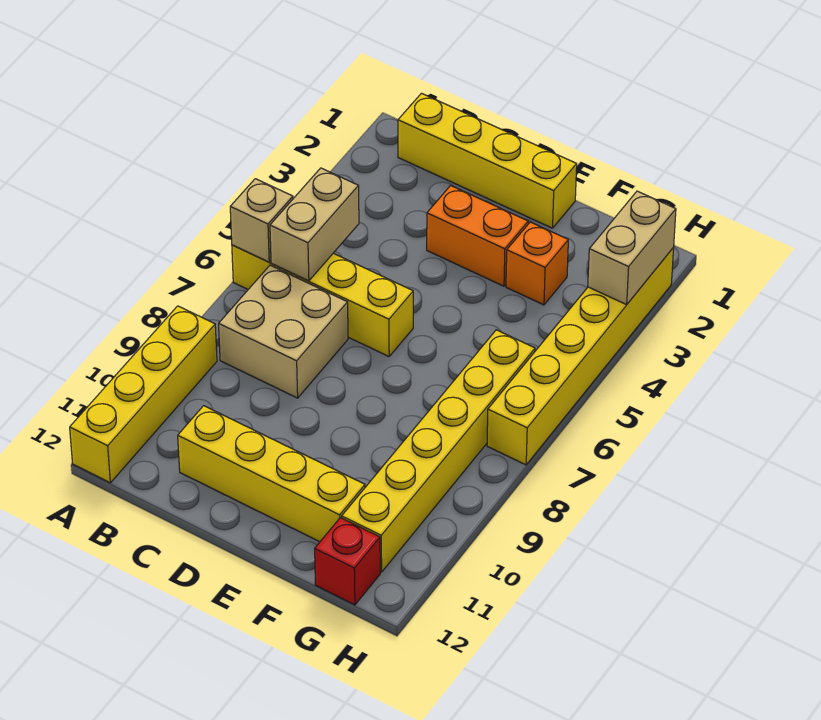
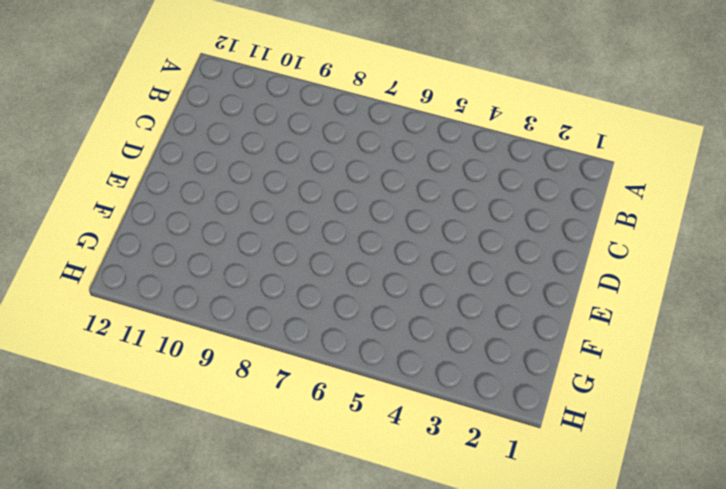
none -> yellow 1x4 brick [232,245,413,357]
none -> yellow 1x4 brick [70,306,217,483]
none -> yellow 1x4 brick [398,93,577,228]

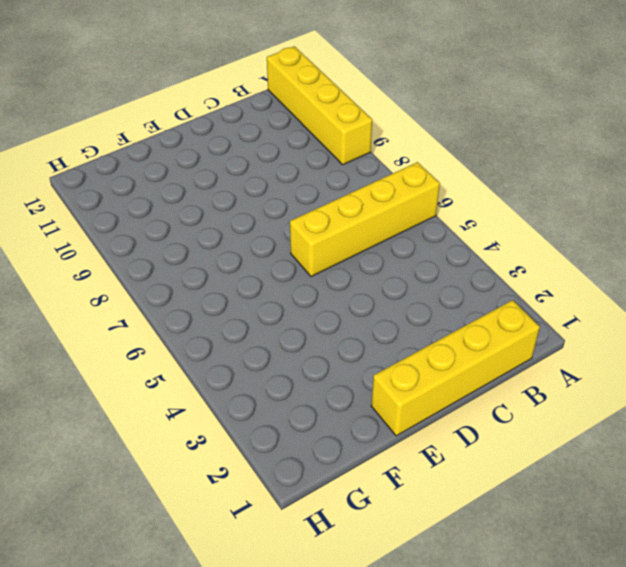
none -> tan 2x2 brick [219,265,348,398]
none -> yellow 1x4 brick [178,406,365,542]
none -> orange 1x2 brick [427,186,528,286]

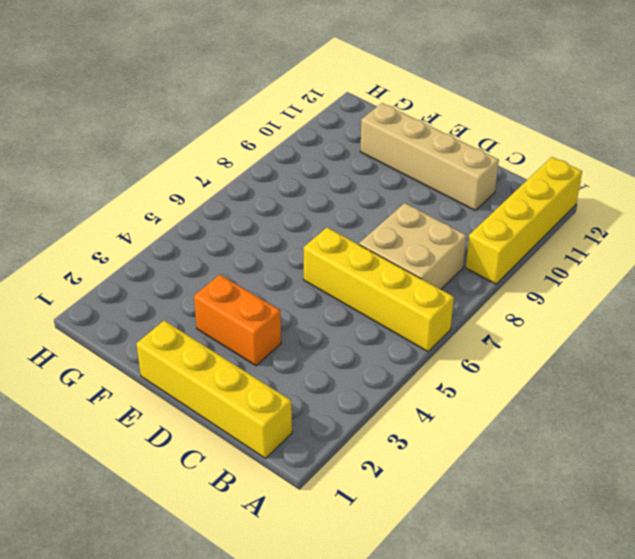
tan 1x4 brick [360,103,499,210] -> yellow 1x4 brick [178,406,365,542]
none -> orange 1x1 brick [506,222,568,305]
none -> yellow 1x6 brick [342,330,535,572]
none -> red 1x1 brick [315,518,380,605]

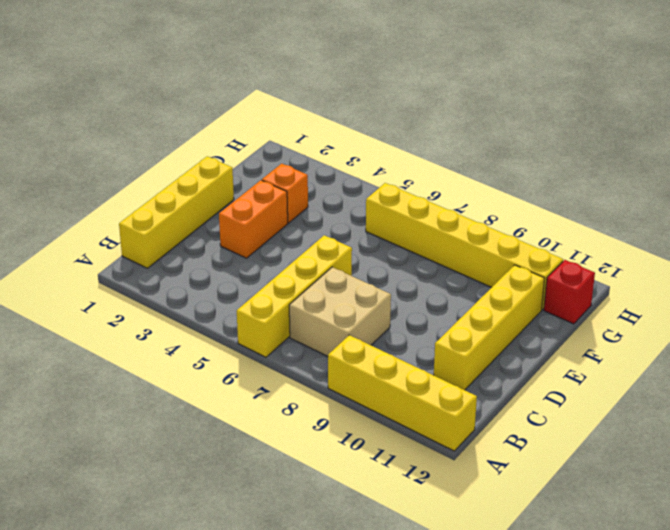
none -> yellow 1x6 brick [487,248,674,465]
none -> tan 1x1 brick [230,179,293,262]
none -> tan 1x2 brick [270,168,359,281]

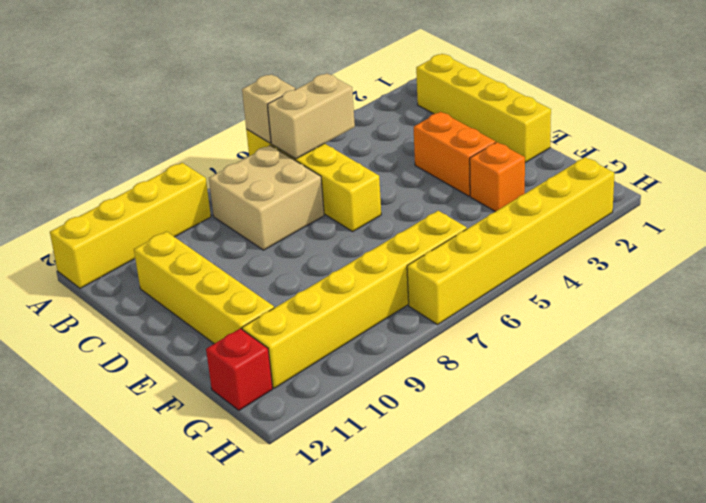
none -> tan 1x2 brick [588,191,676,305]

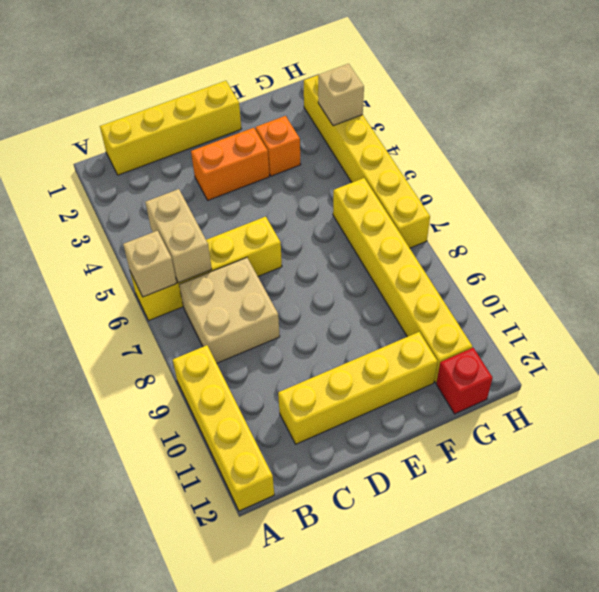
tan 1x1 brick [318,64,364,126] -> tan 1x2 brick [588,191,676,305]

